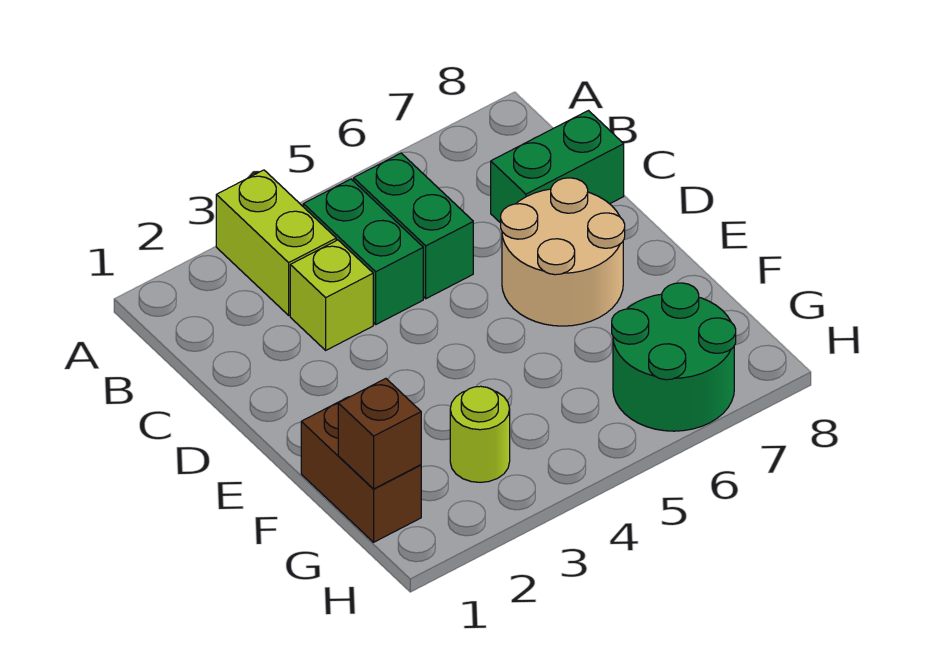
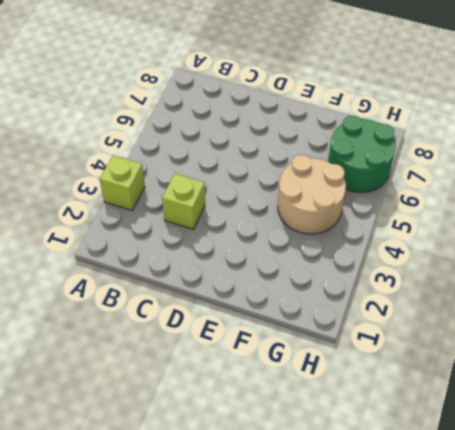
lime 1x1 brick [100,155,145,211] -> lime 1x2 brick [216,170,336,315]
tan 2x2 round brick [278,155,346,234] -> tan 2x2 round brick moved to [501,178,625,326]
none -> green 1x2 brick [303,179,423,324]
none -> green 1x2 brick [354,153,473,299]

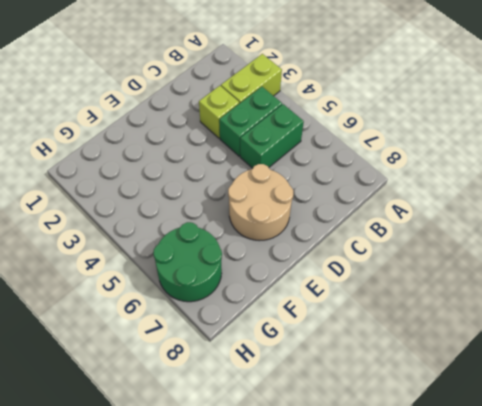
none -> green 1x2 brick [491,111,624,223]
none -> brown 1x2 brick [301,397,421,542]

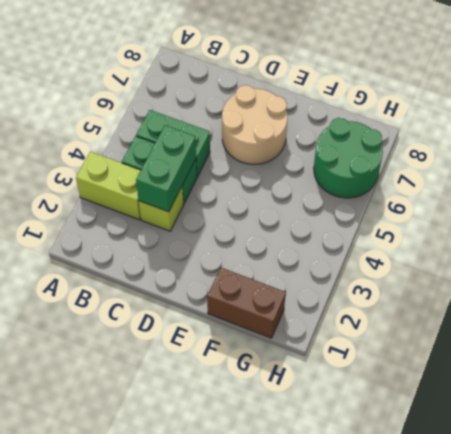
green 1x2 brick [136,125,196,212] -> green 1x2 brick moved to [491,111,624,223]
none -> lime 1x1 round brick [450,386,510,482]
none -> brown 1x1 brick [338,379,421,489]

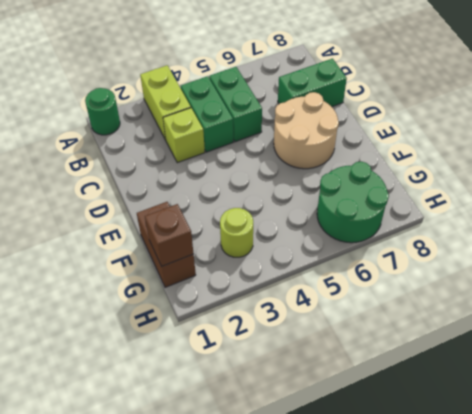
green 1x1 round brick [85,88,120,135] -> none

